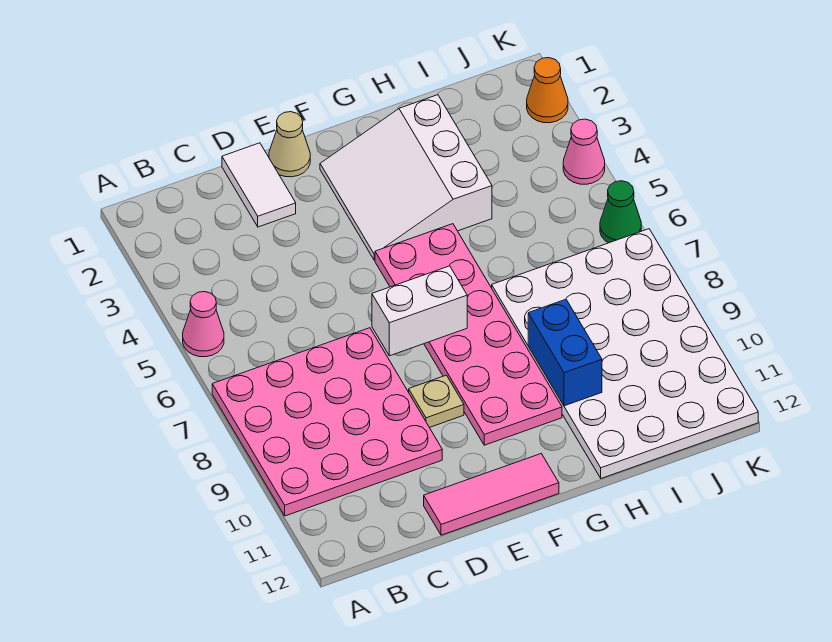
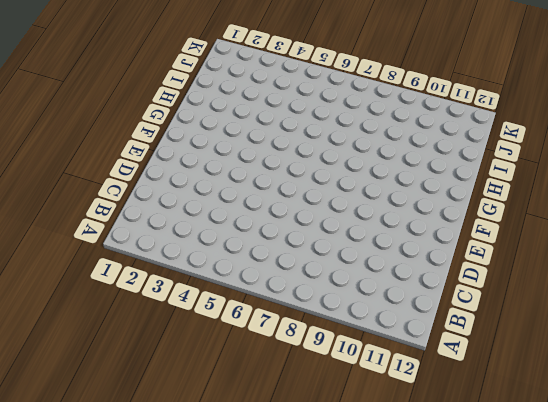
none -> pink 1x1 cone [183,292,224,357]
none -> pink 4x4 plate [212,328,442,516]
none -> white 1x2 tile [222,143,296,227]

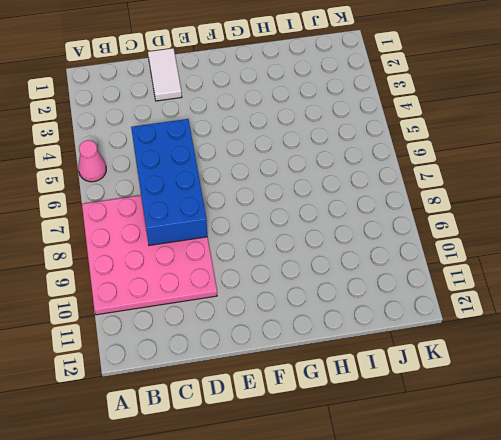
blue 2x4 brick [131,119,207,245] -> none
none -> pink 1x3 tile [424,454,559,535]
none -> tan 1x1 cone [269,112,310,177]
none -> tan 1x1 plate [409,375,464,427]

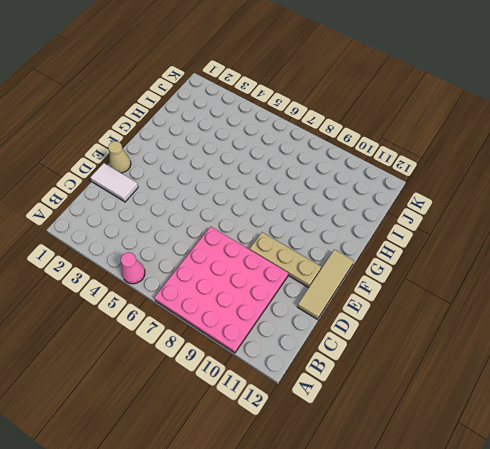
tan 1x3 tile [297,249,354,319] -> pink 1x3 tile [424,454,559,535]
tan 1x3 plate [250,232,321,288] -> tan 1x1 plate [409,375,464,427]
none -> white 3x3 slope [320,95,492,260]
none -> pink 2x6 plate [375,224,562,445]
none -> white 4x6 plate [492,229,758,478]

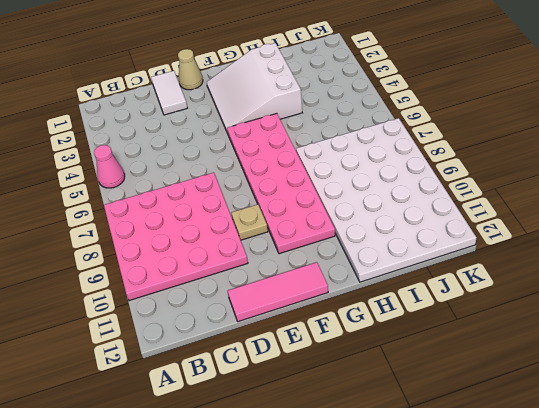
none -> orange 1x1 cone [527,58,568,123]
none -> pink 1x1 cone [563,119,605,184]
none -> green 1x1 cone [600,181,641,243]

